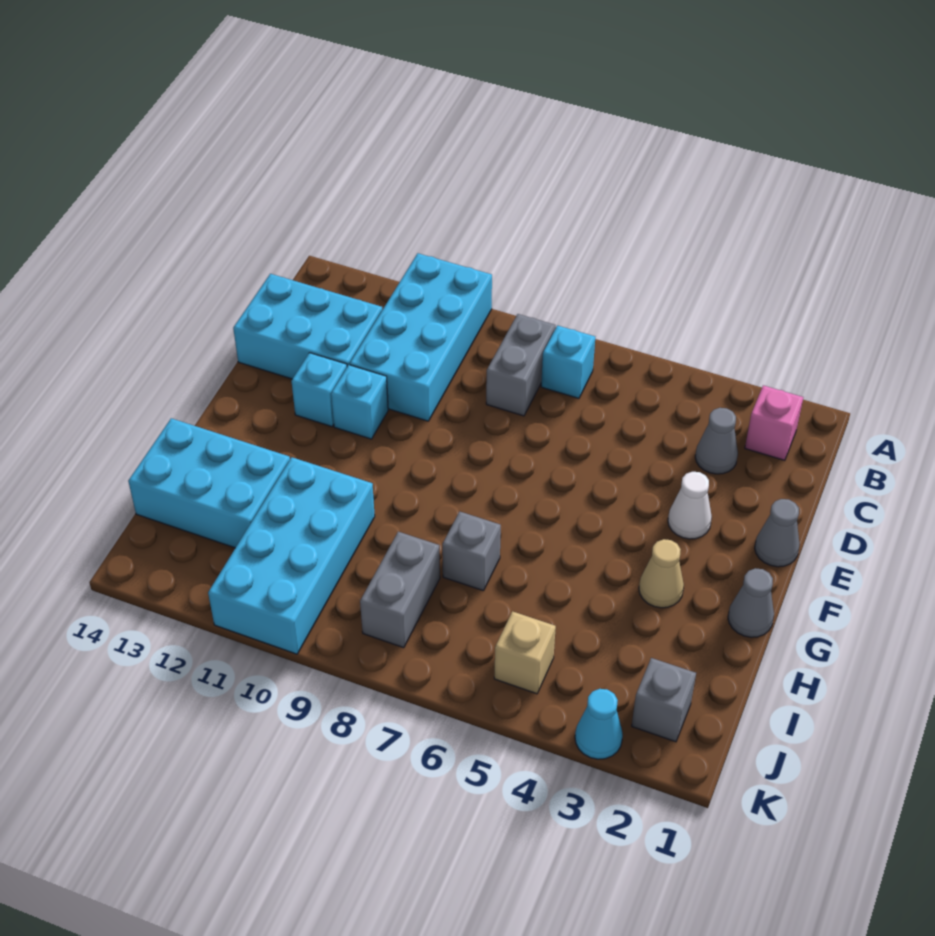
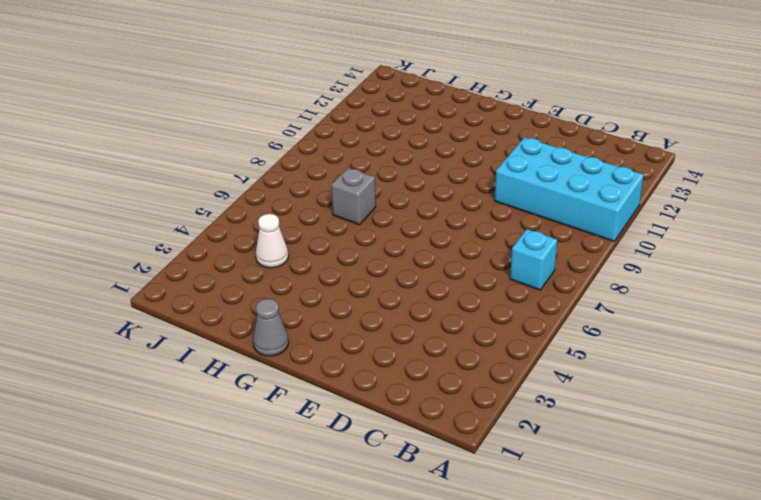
white 1x1 cone [256,214,288,268] -> white 1x1 cone moved to [668,472,712,539]
none -> pink 1x1 brick [745,385,803,460]
none -> grey 1x2 brick [486,314,555,416]
none -> grey 1x1 cone [695,408,738,474]

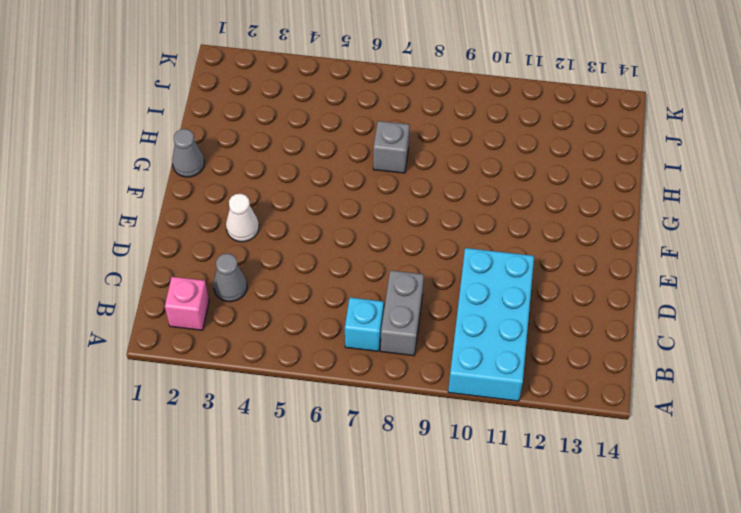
none -> cyan 2x3 brick [233,274,383,379]
none -> grey 1x1 cone [755,499,800,567]
none -> cyan 1x1 brick [331,365,388,439]

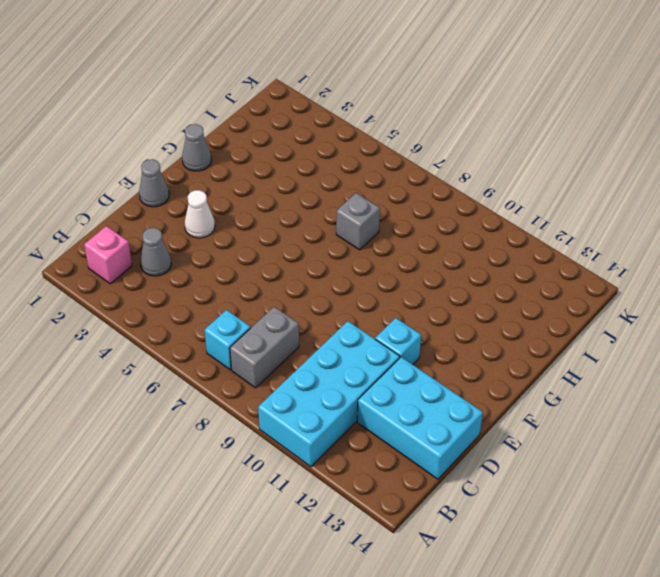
none -> cyan 1x1 brick [291,353,347,427]
none -> tan 1x1 cone [639,539,684,608]
none -> cyan 2x4 brick [208,457,375,654]

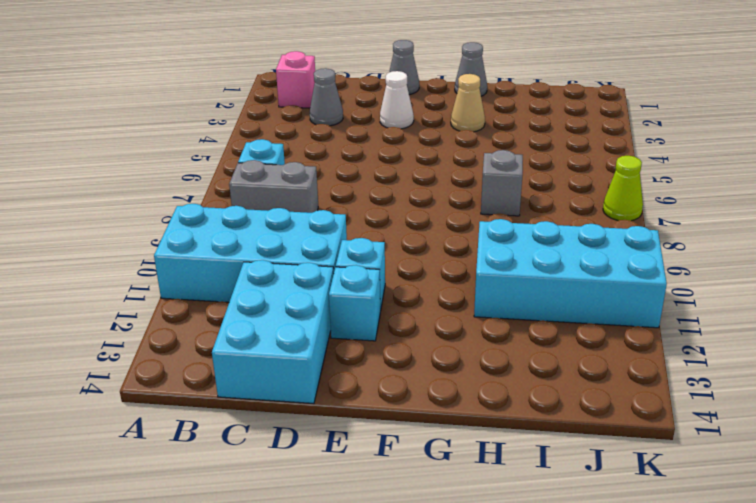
lime 1x1 cone [603,156,643,221] -> none
none -> cyan 2x3 brick [128,418,290,548]
none -> grey 1x2 brick [360,532,440,648]
none -> grey 1x1 brick [632,658,696,742]

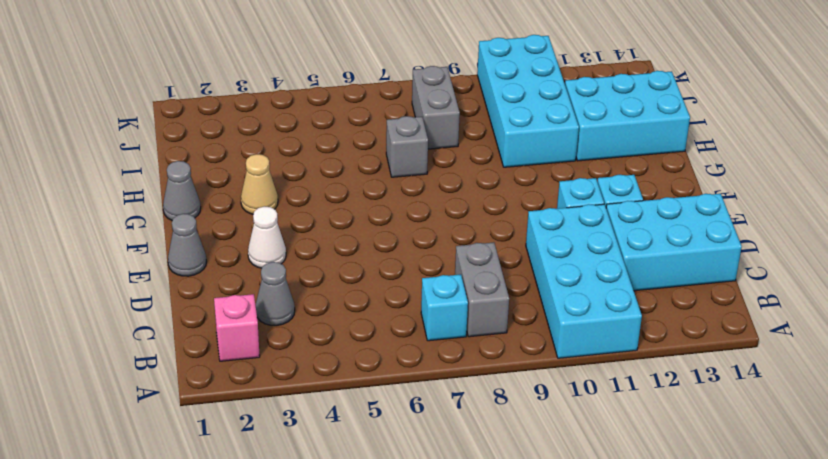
none -> grey 1x1 brick [632,658,696,742]
none -> tan 1x1 brick [494,611,556,694]
none -> cyan 1x1 cone [575,689,623,759]

